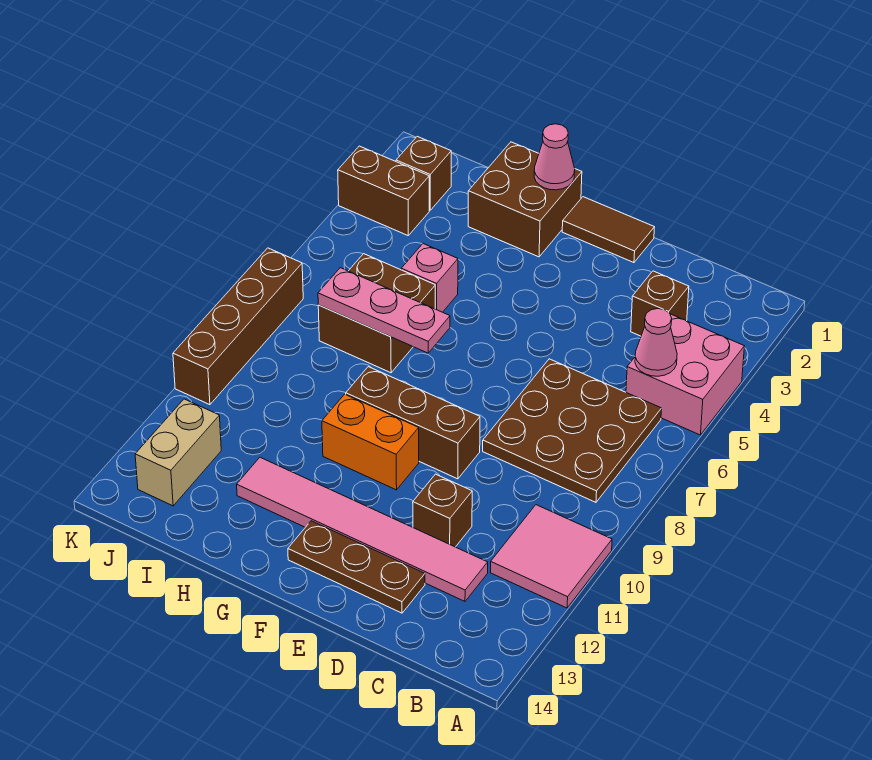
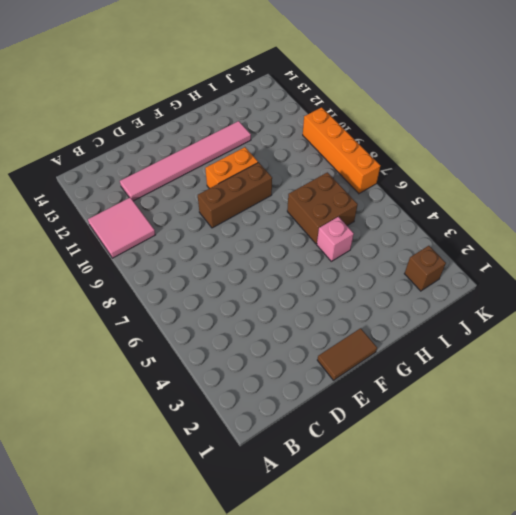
orange 1x4 brick [303,107,380,194] -> brown 1x4 brick [173,248,303,405]
none -> pink 2x2 brick [626,314,744,435]
none -> brown 3x3 plate [483,359,662,502]
none -> brown 1x1 brick [631,271,689,336]

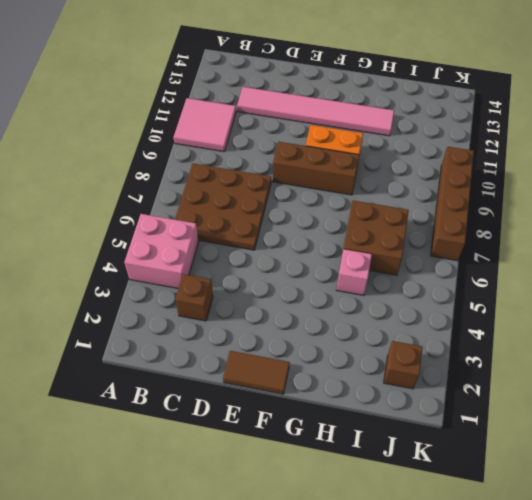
none -> brown 1x1 brick [413,474,472,547]
none -> brown 1x3 plate [288,521,425,613]
none -> brown 2x2 brick [468,142,582,257]

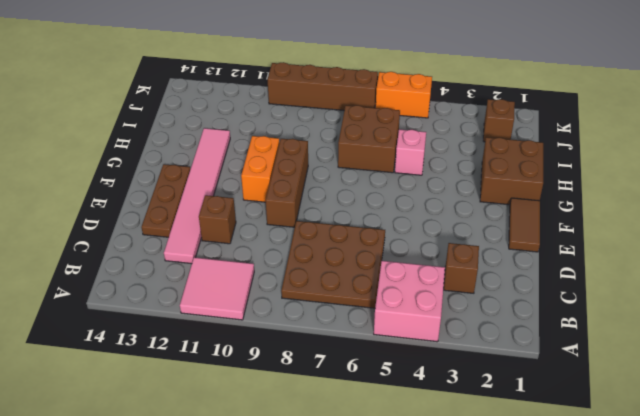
orange 1x2 brick [376,72,432,118] -> none
none -> brown 1x2 brick [338,146,429,235]
none -> tan 1x2 brick [135,399,221,506]
none -> pink 1x1 cone [635,309,677,376]

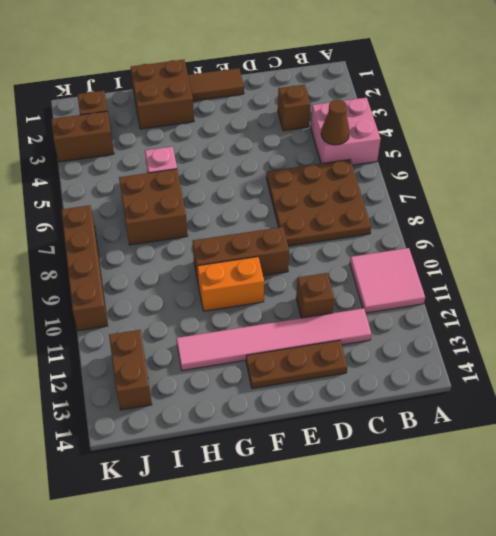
brown 1x1 cone [321,100,350,145] -> pink 1x1 cone [635,309,677,376]
brown 1x2 brick [109,330,152,410] -> tan 1x2 brick [135,399,221,506]
none -> pink 1x1 cone [534,124,575,190]
none -> pink 1x3 plate [318,268,450,353]

